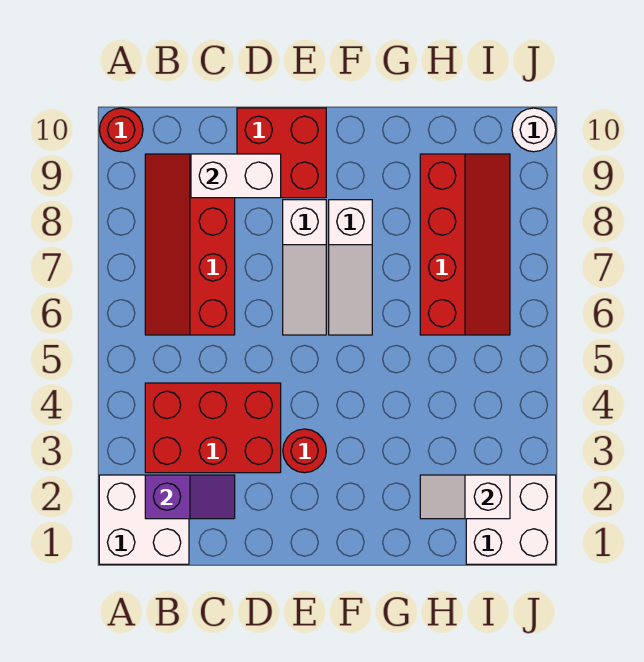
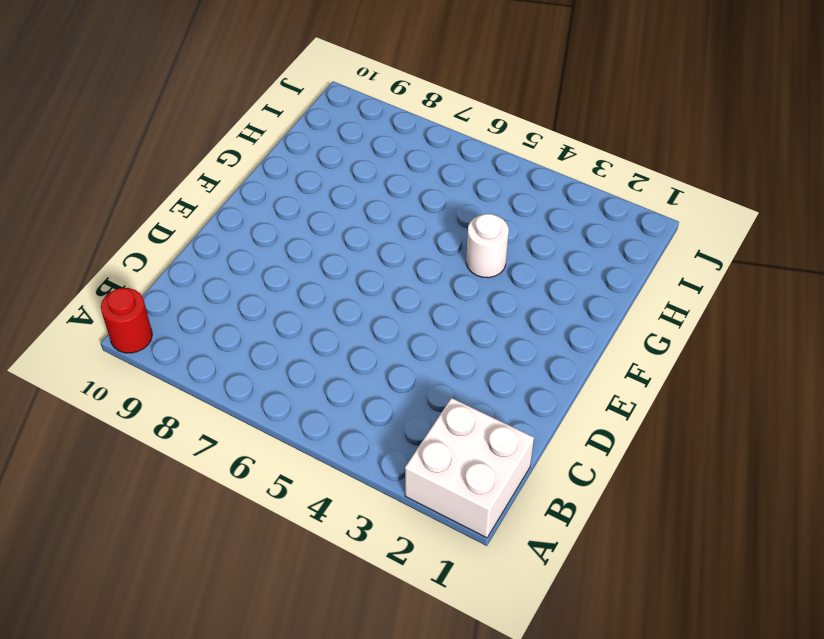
white 1x1 round brick [466,214,509,278] -> white 1x1 round brick moved to [512,108,556,152]
none -> red 2x3 brick [145,383,281,473]
none -> red 2x4 slope [145,154,235,335]
none -> red 2x2 brick [237,108,326,198]

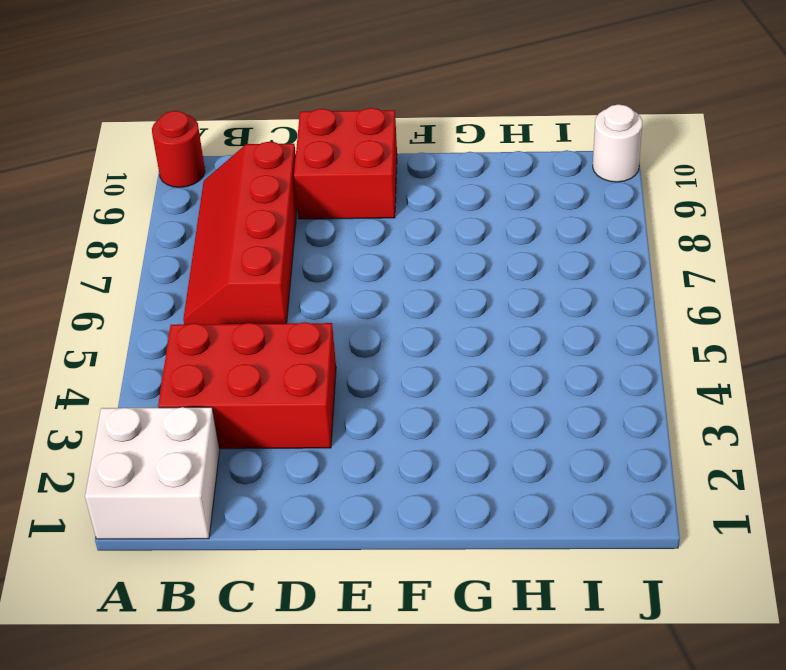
none -> red 1x1 round brick [283,429,326,473]
none -> white 1x3 slope [283,200,326,335]
none -> white 1x3 slope [329,200,372,335]

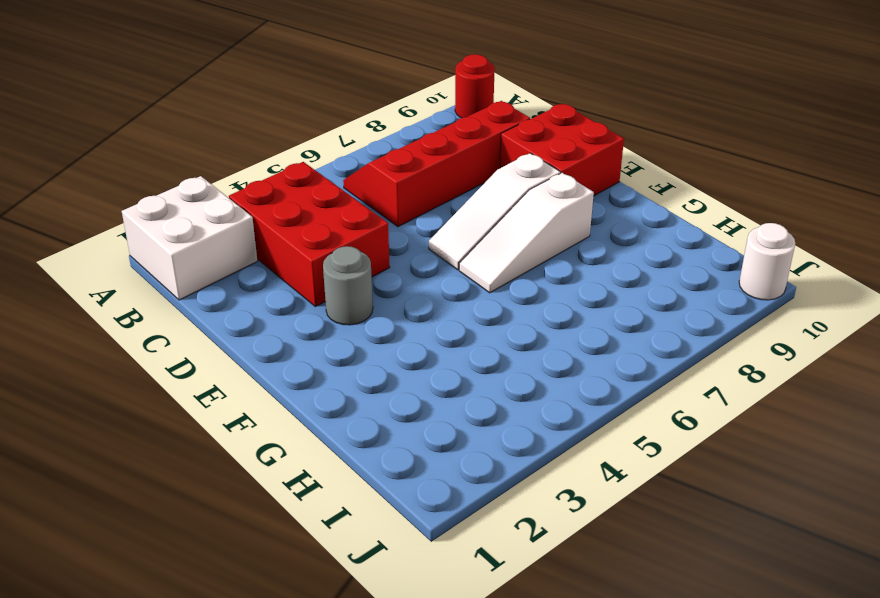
grey 1x1 round brick [323,246,373,325] -> red 1x1 round brick [283,429,326,473]
none -> red 2x4 slope [420,154,510,335]
none -> white 2x2 brick [466,475,556,564]
none -> purple 1x2 slope [145,475,235,519]

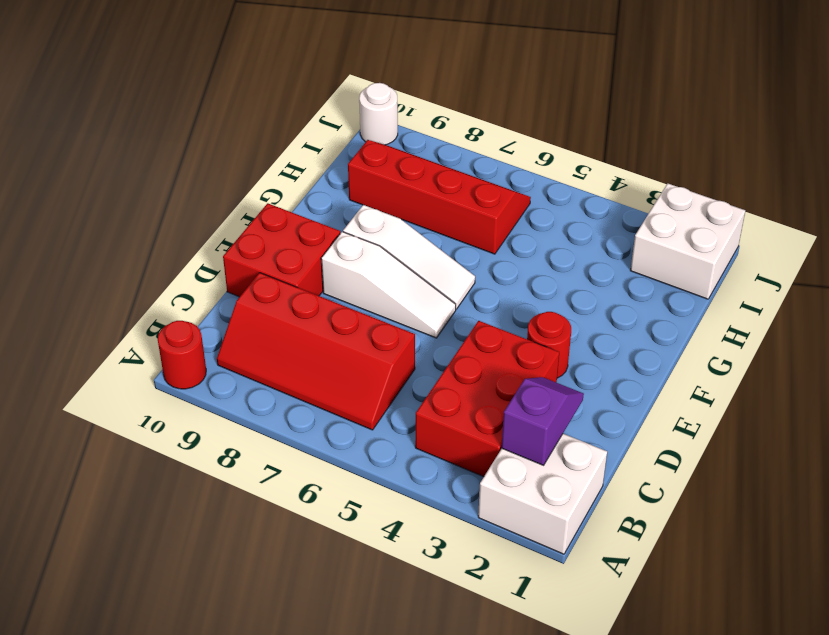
none -> white 1x2 brick [191,154,281,198]
none -> white 1x2 slope [420,475,510,519]

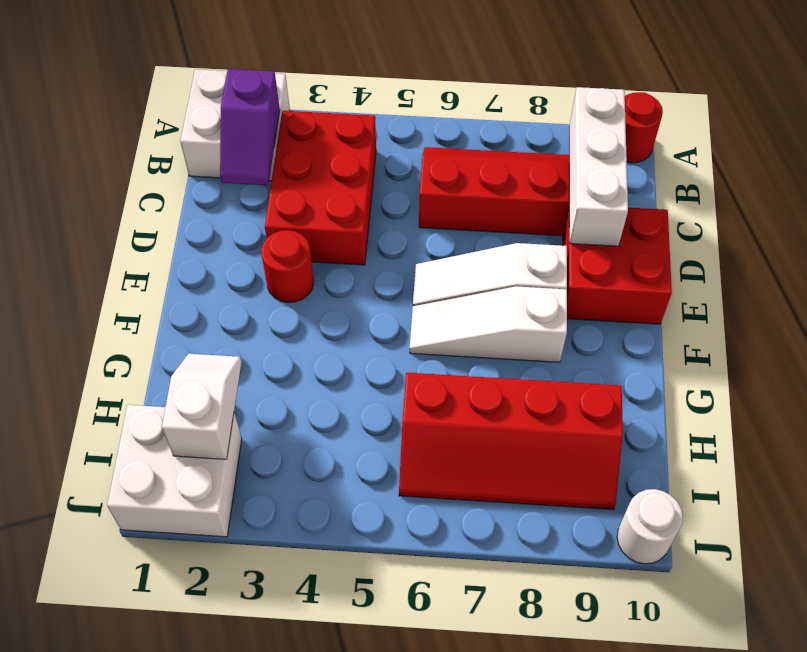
white 1x3 brick [569,87,628,246] -> white 1x2 brick [191,154,281,198]

